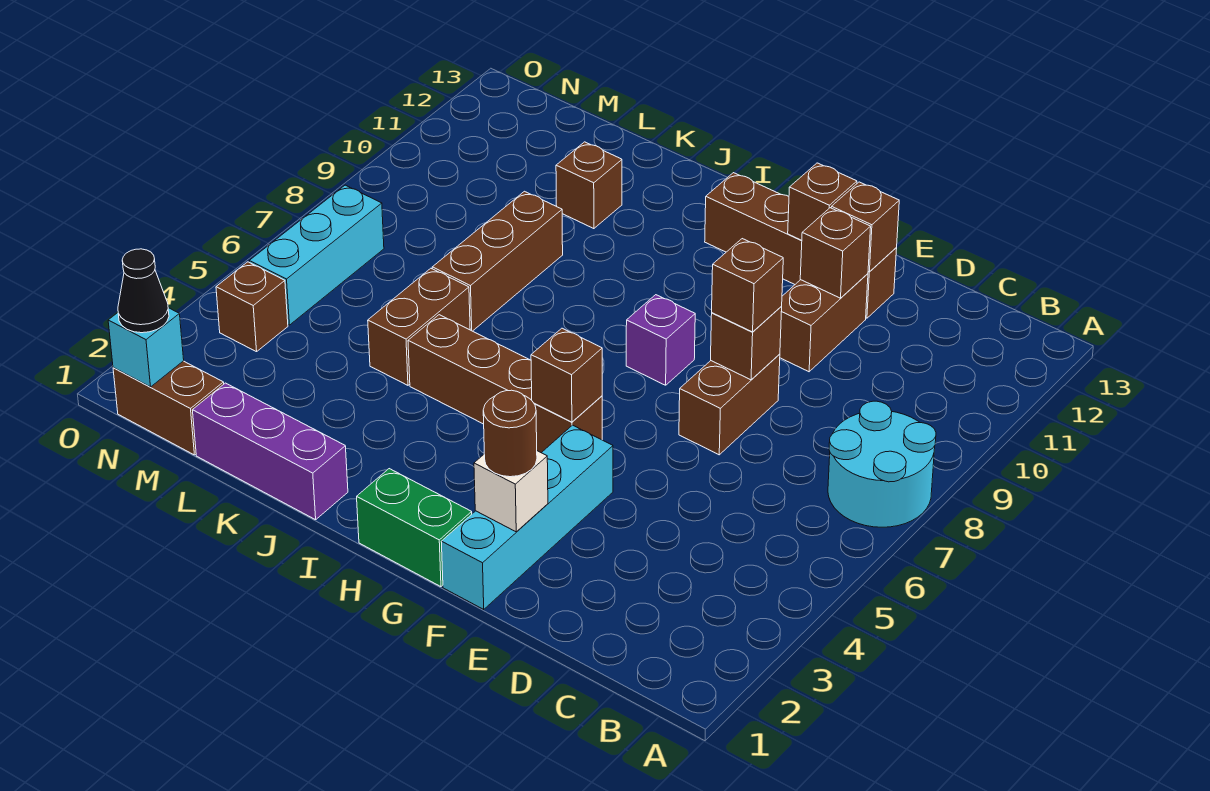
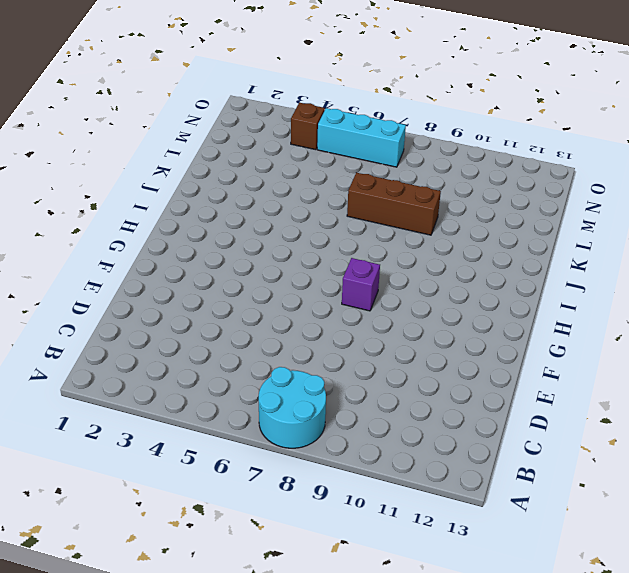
none -> brown 1x2 brick [679,354,780,455]
none -> brown 1x2 brick [780,274,868,372]
none -> brown 1x4 brick [705,173,897,318]

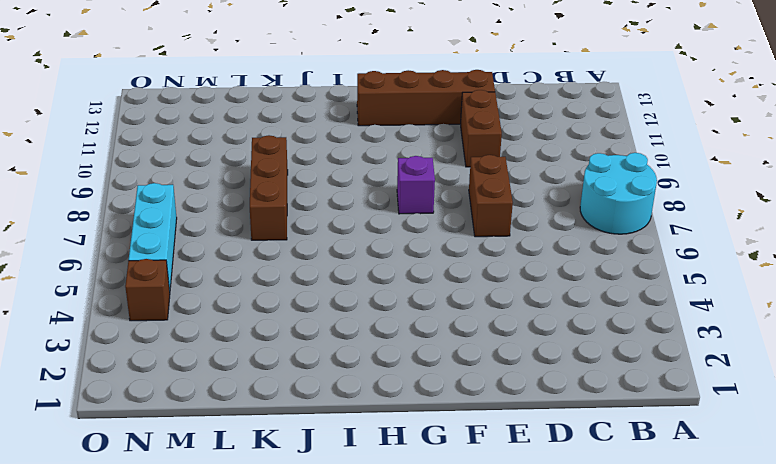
none -> cyan 1x4 brick [441,425,613,609]
none -> green 1x2 brick [357,469,472,587]
none -> brown 1x4 brick [408,315,602,453]

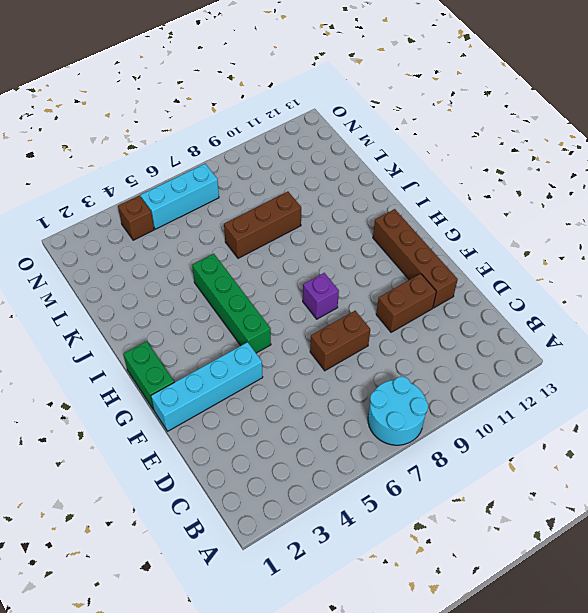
green 1x4 brick [192,254,271,353] -> brown 1x4 brick [408,315,602,453]
none -> purple 1x3 brick [192,383,348,520]
none -> brown 1x2 brick [368,268,470,385]
none -> brown 1x1 brick [556,142,622,229]

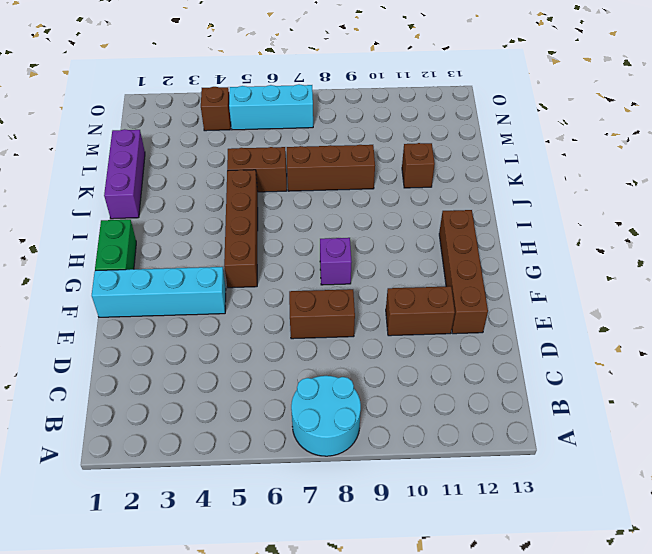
none -> brown 1x2 brick [113,361,224,455]
none -> brown 1x1 brick [711,307,782,380]
none -> brown 1x1 brick [800,208,871,298]

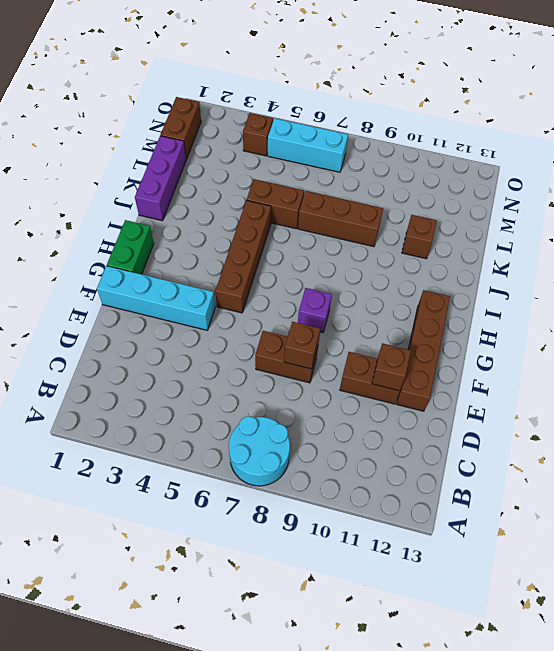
none -> brown 1x1 brick [831,182,899,272]
none -> white 1x1 brick [474,451,548,532]
none -> brown 1x1 brick [788,163,857,241]

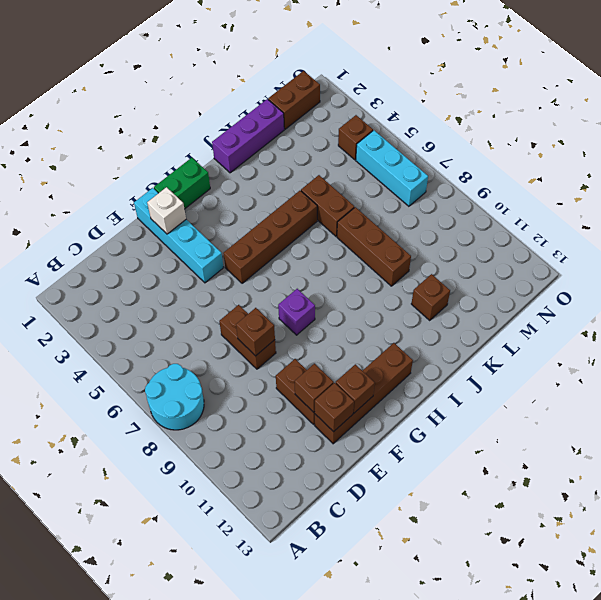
none -> brown 1x1 brick [531,328,602,422]
none -> cyan 1x1 brick [108,308,184,387]
none -> brown 1x1 brick [712,239,783,332]

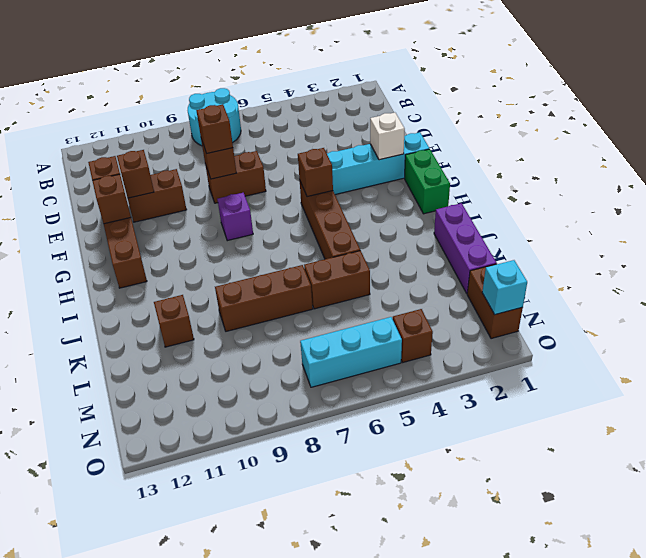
none -> brown 1x1 round brick [483,390,537,477]
none -> black 1x1 cone [118,249,169,333]

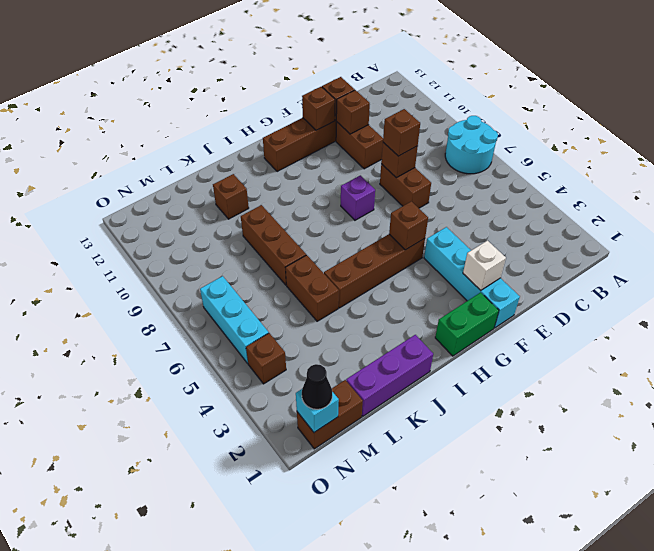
none -> brown 1x1 round brick [483,390,537,477]

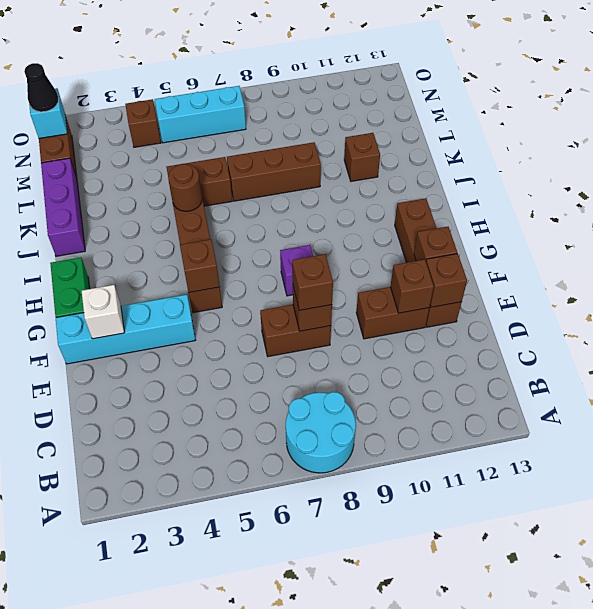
brown 1x1 round brick [168,164,202,211] -> brown 1x1 round brick moved to [483,390,537,477]

